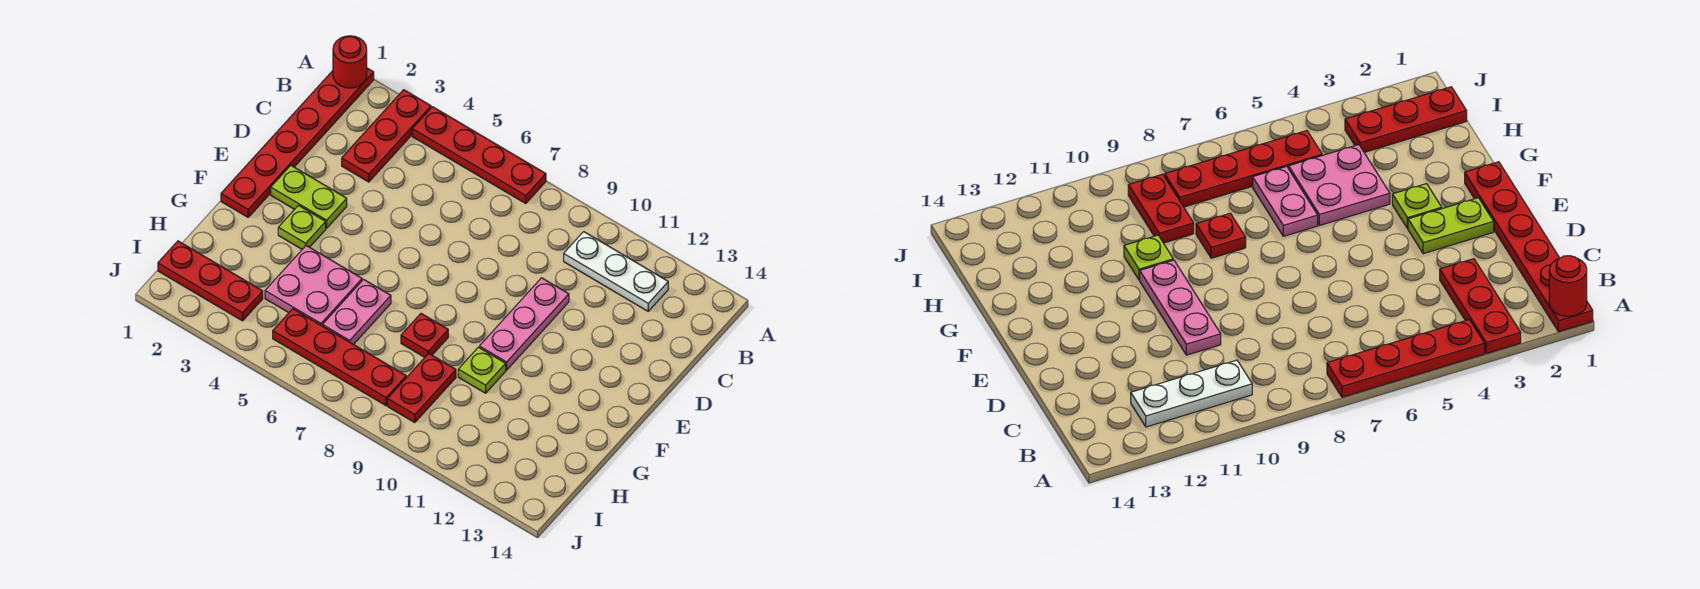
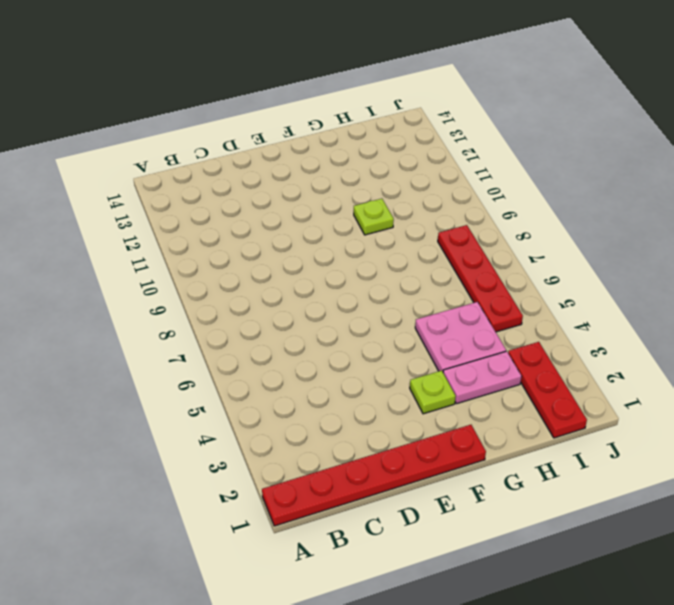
pink 1x2 plate [443,351,521,404] -> pink 1x2 plate moved to [322,279,391,345]
none -> red 1x3 plate [342,90,431,182]
none -> red 1x4 plate [412,107,546,203]
none -> white 1x3 plate [564,232,668,311]

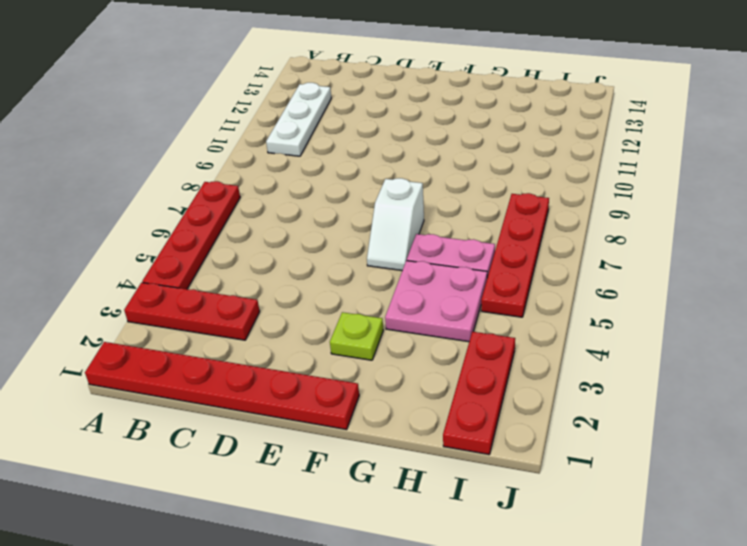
white 1x2 slope [367,178,424,270] -> none
none -> pink 1x3 plate [479,278,569,370]
none -> lime 1x2 plate [271,166,347,228]
none -> red 1x1 plate [401,314,448,357]

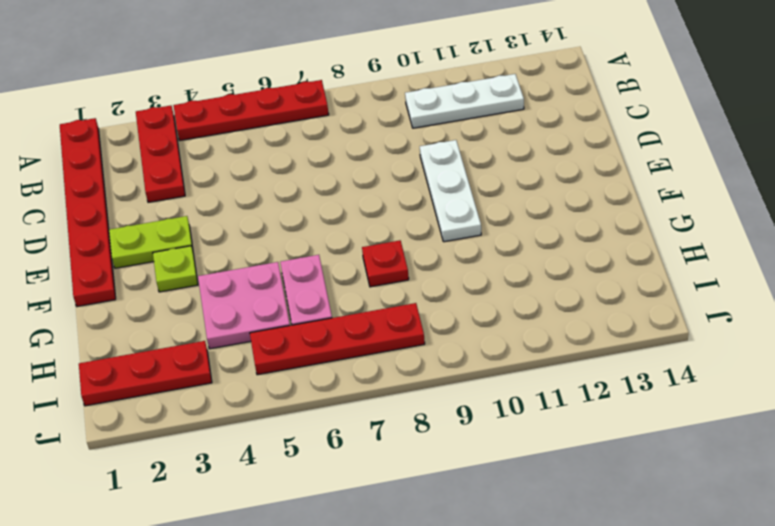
white 1x3 plate [420,140,481,242] -> pink 1x3 plate [479,278,569,370]
none -> lime 1x1 plate [458,347,506,393]
none -> red 1x2 plate [388,353,456,423]
none -> red 1x1 round brick [333,36,367,88]

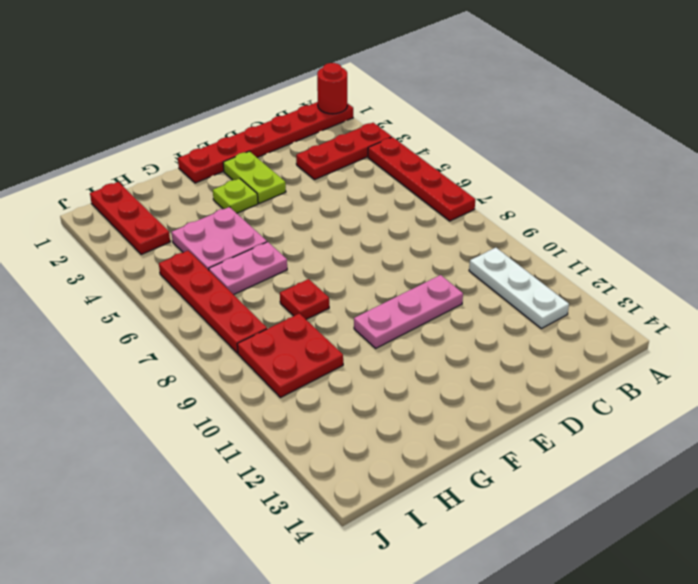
red 2x2 plate [237,314,343,398] -> red 1x2 plate [388,353,456,423]
none -> lime 1x1 plate [458,347,506,393]

